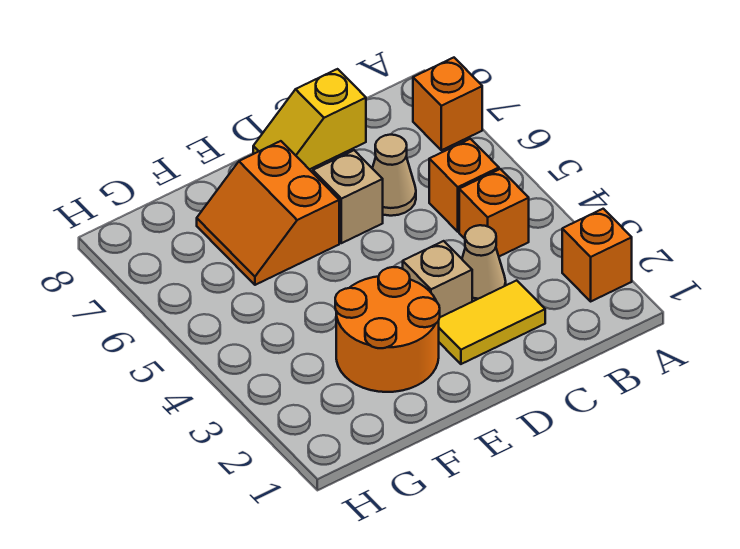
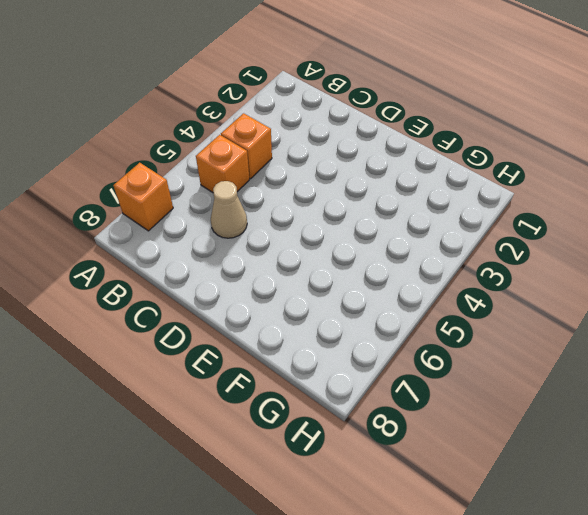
none -> orange 1x1 brick [562,209,632,301]
none -> yellow 1x2 tile [439,280,545,364]
none -> tan 1x1 cone [462,225,506,302]

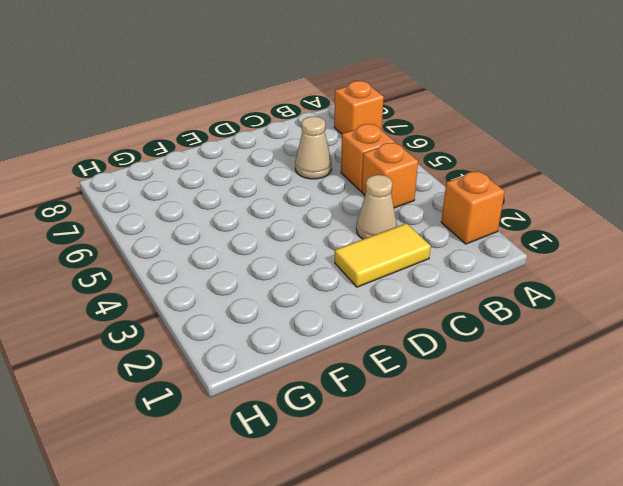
none -> yellow 1x2 slope [253,69,366,170]
none -> tan 1x1 brick [403,241,472,317]
none -> tan 1x1 brick [313,150,383,243]

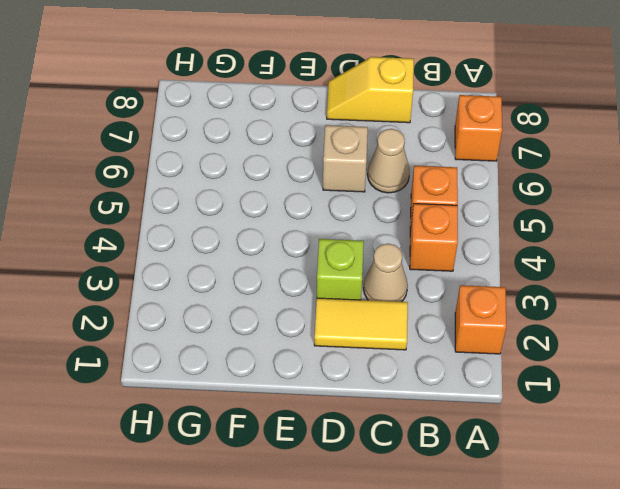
lime 1x1 brick [317,239,364,300] -> tan 1x1 brick [403,241,472,317]
none -> orange 2x2 round brick [335,267,440,392]
none -> orange 2x2 slope [197,141,339,285]

